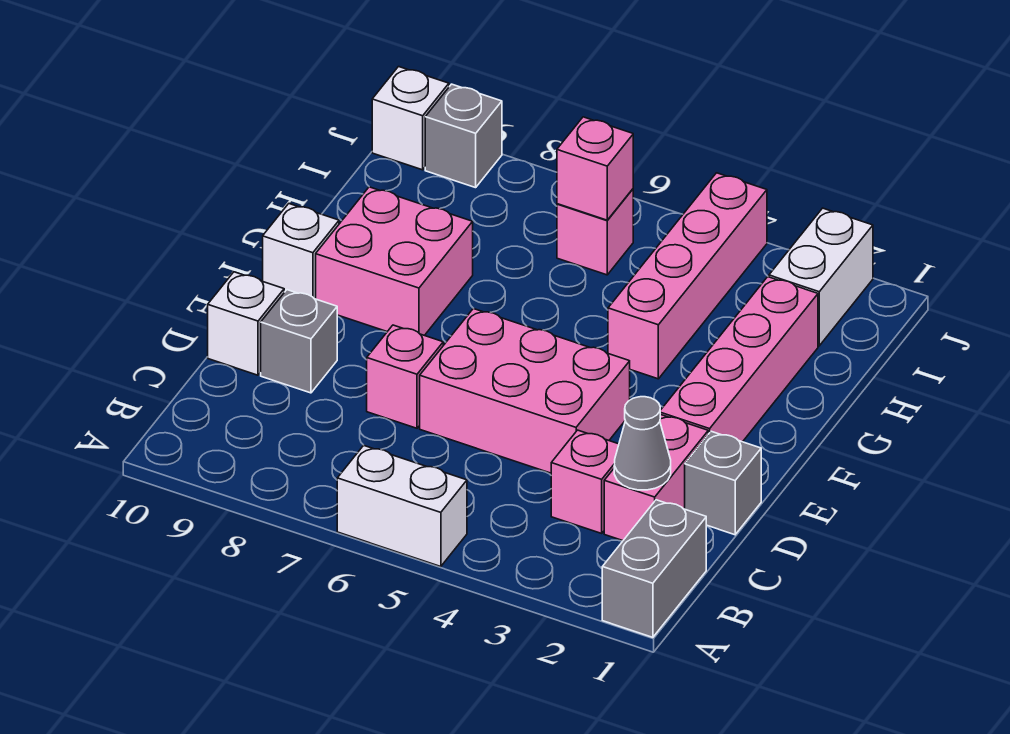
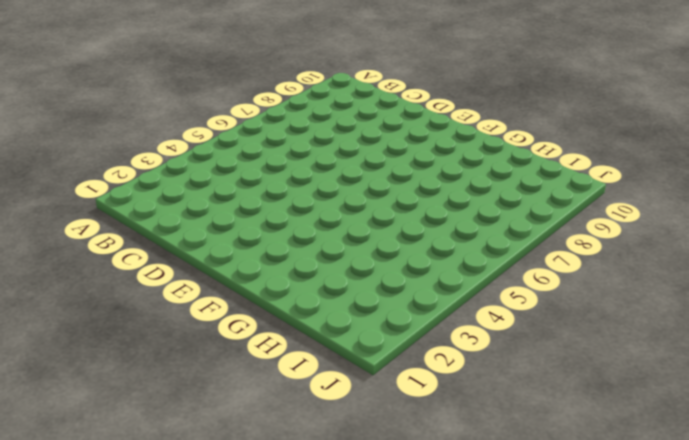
none -> grey 1x2 brick [602,500,706,637]
none -> white 1x2 brick [337,445,467,567]
none -> pink 1x2 brick [604,414,708,541]

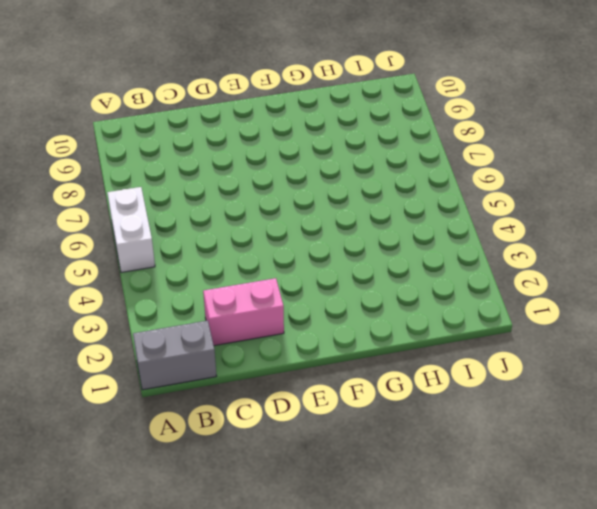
none -> pink 1x1 brick [551,430,619,533]
none -> grey 1x1 brick [685,431,761,535]
none -> pink 2x3 brick [420,309,630,473]

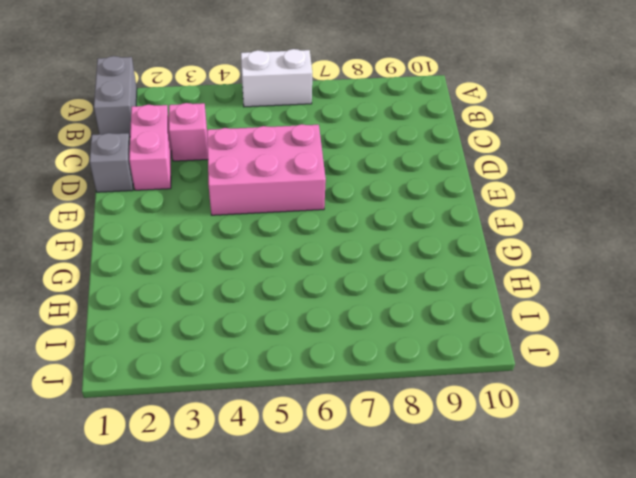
none -> pink 1x1 brick [367,325,443,428]
none -> grey 1x1 brick [261,290,337,393]
none -> white 1x1 brick [208,272,284,375]

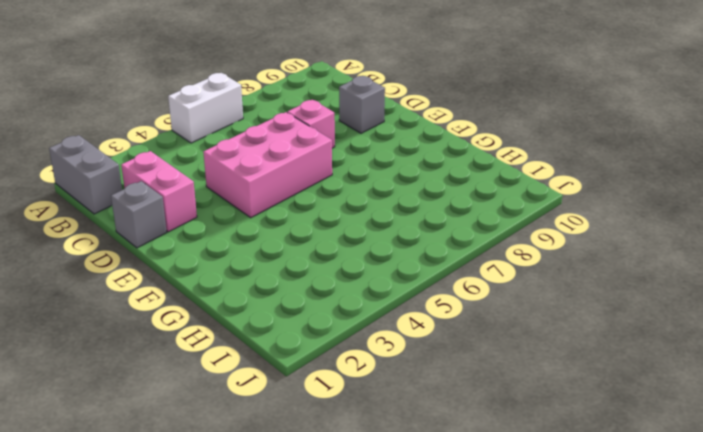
none -> pink 1x1 brick [551,430,619,533]
none -> white 1x1 brick [208,272,284,375]
none -> pink 1x4 brick [660,277,818,442]

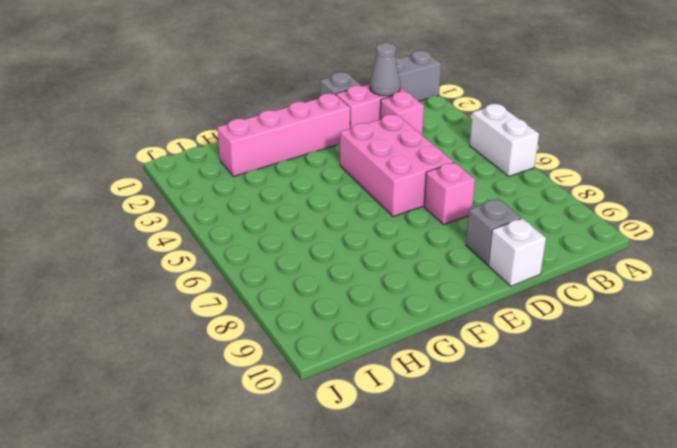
none -> pink 2x2 brick [316,187,473,335]
none -> white 1x1 brick [263,204,339,299]
none -> pink 1x4 brick [608,173,767,379]

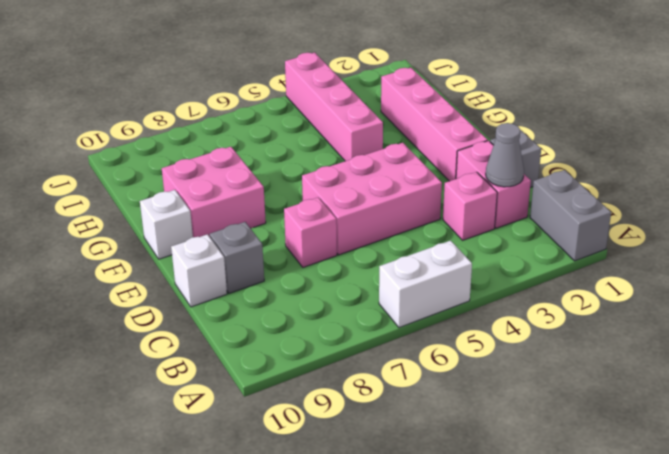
none -> white 1x2 brick [769,208,873,346]
none -> pink 1x1 brick [557,189,633,275]
none -> grey 1x1 brick [425,84,502,188]

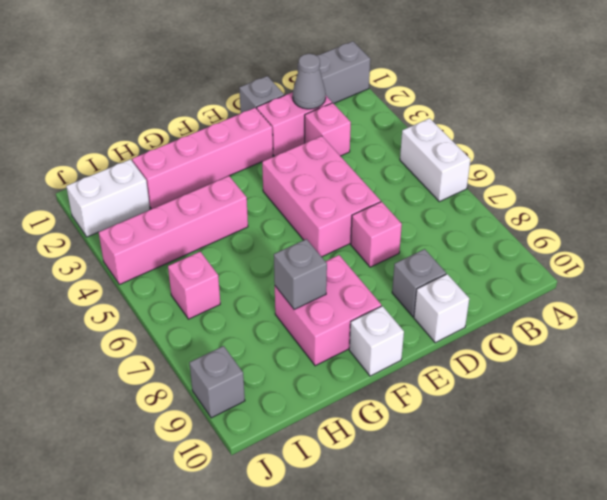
grey 1x1 brick [274,239,327,310] -> none
none -> white 1x1 brick [372,67,449,170]
none -> pink 1x1 brick [557,117,633,220]

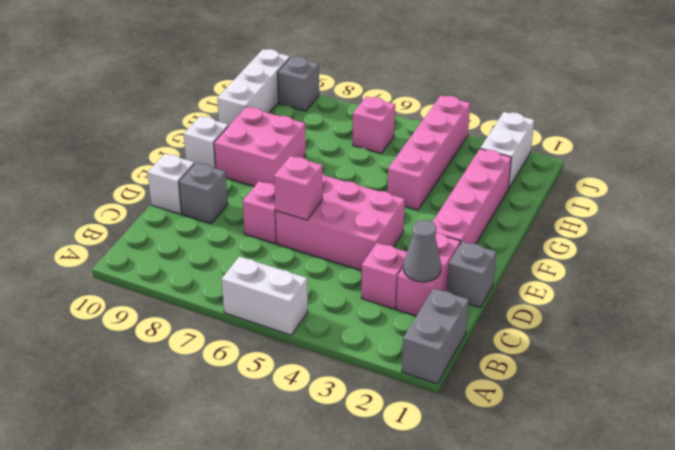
pink 1x1 brick [274,156,323,220] -> pink 1x1 brick moved to [557,117,633,220]
white 1x3 brick [217,49,290,125] -> white 1x1 brick [372,67,449,170]

